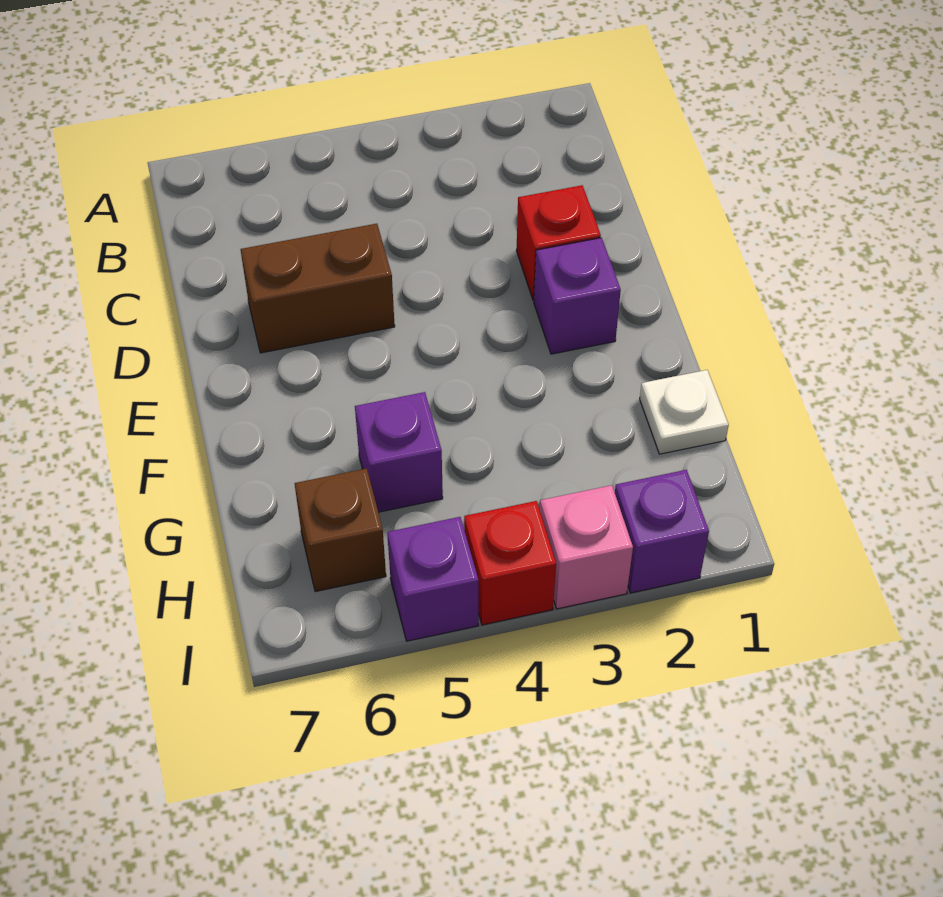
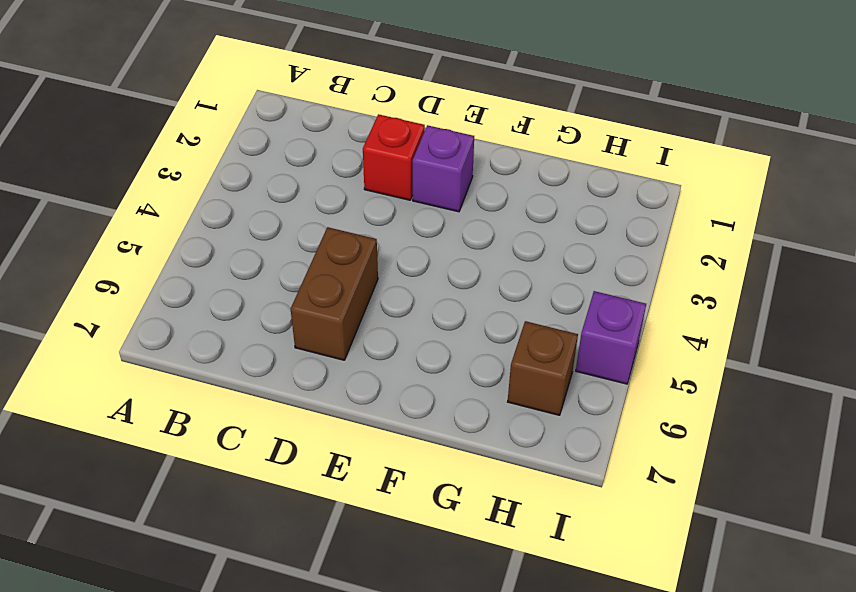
none -> white 1x1 plate [640,370,729,454]
none -> purple 1x1 brick [355,392,443,512]

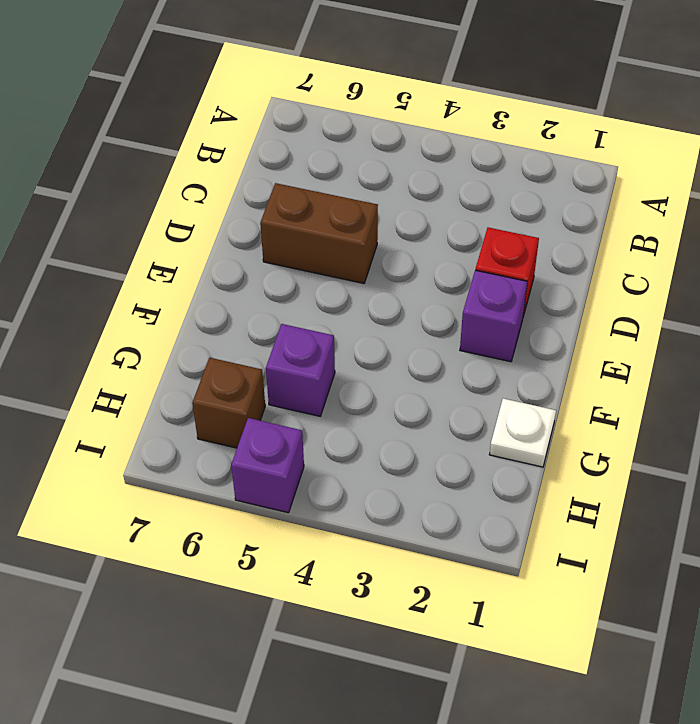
none -> purple 1x1 brick [615,470,709,593]
none -> pink 1x1 brick [540,485,633,609]

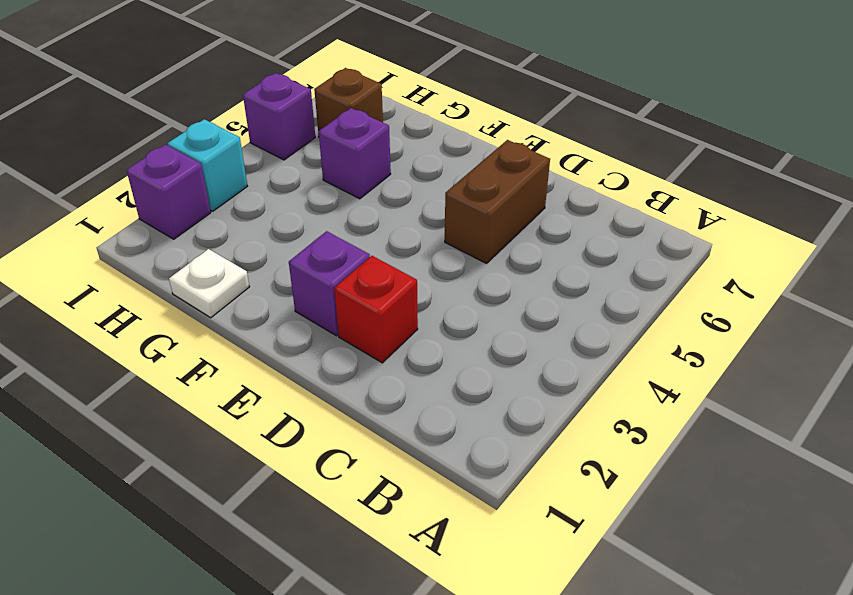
cyan 1x1 brick [167,119,247,211] -> pink 1x1 brick [540,485,633,609]
none -> red 1x1 brick [464,501,556,625]

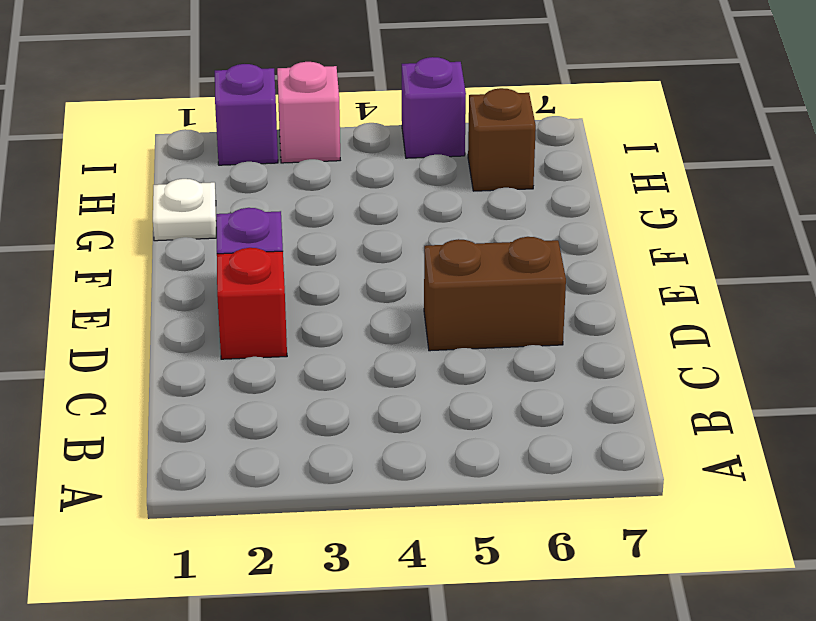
none -> purple 1x1 brick [355,392,443,512]
none -> red 1x1 brick [464,501,556,625]

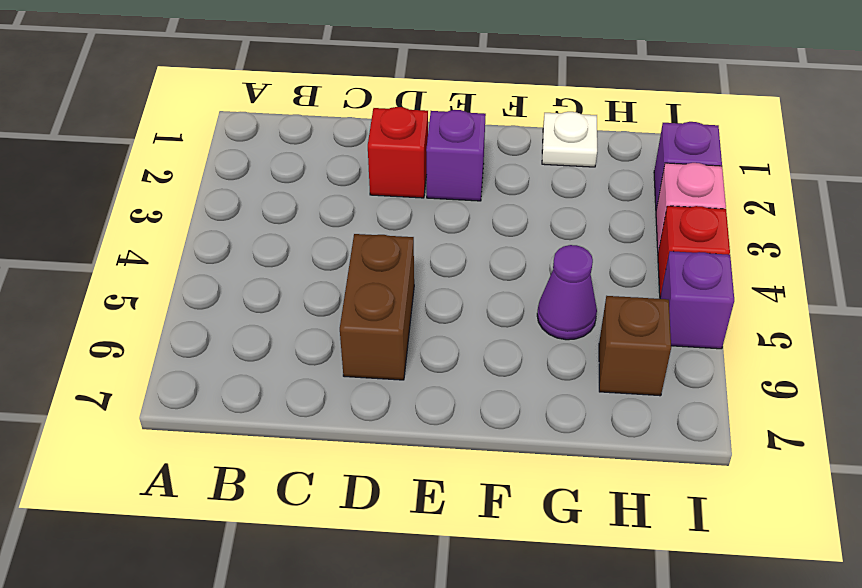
purple 1x1 cone [537,245,597,340] -> purple 1x1 brick [355,392,443,512]

